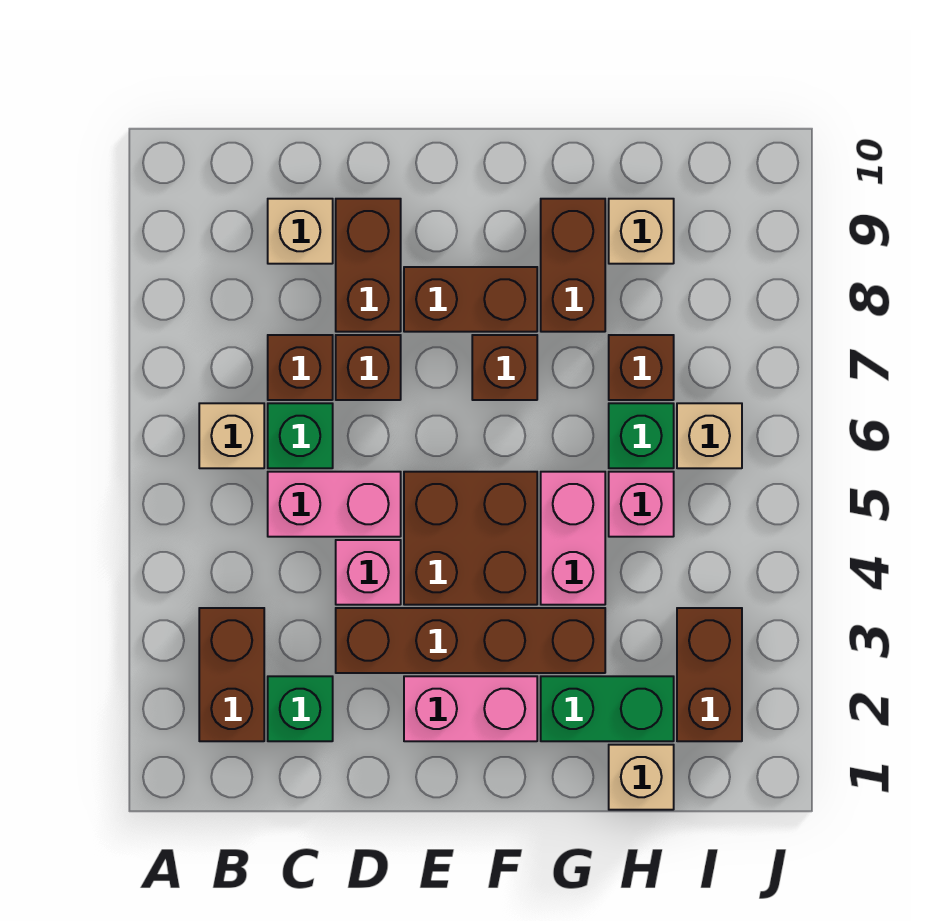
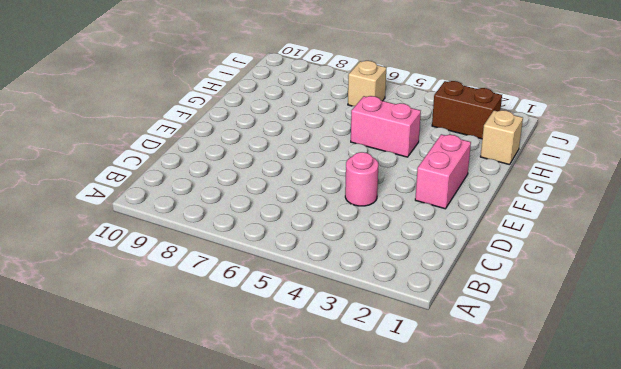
pink 1x1 round brick [345,152,378,206] -> pink 1x1 brick [336,540,401,605]
none -> brown 1x2 brick [199,608,264,741]
none -> tan 1x1 brick [199,403,264,468]
none -> green 1x1 brick [268,676,333,741]

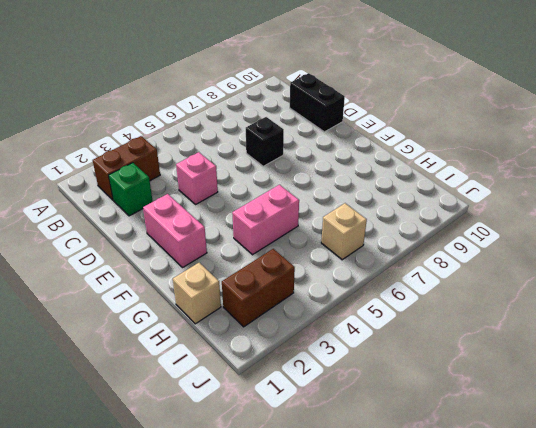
black 1x2 brick [290,73,345,132] -> none
black 1x1 brick [246,117,284,166] -> brown 1x1 brick [336,335,401,400]
none -> tan 1x1 brick [199,403,264,468]
none -> pink 1x2 brick [268,472,401,537]
none -> green 1x1 brick [268,403,333,468]

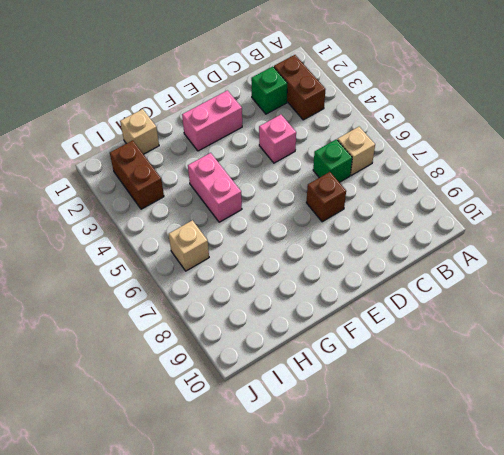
none -> pink 1x2 brick [268,472,401,537]
none -> brown 1x1 brick [268,335,333,400]
none -> tan 1x1 brick [268,199,333,264]

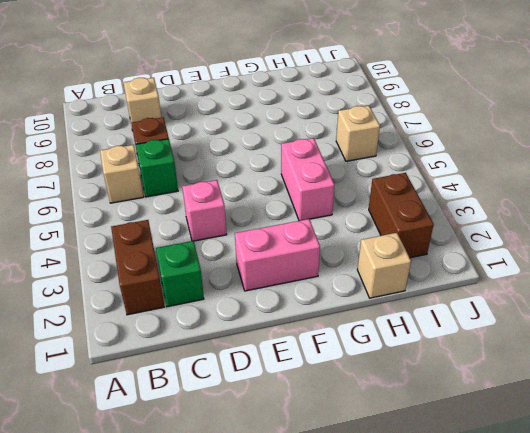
none -> pink 1x2 brick [268,472,401,537]
none -> brown 1x4 brick [336,608,605,673]
none -> brown 1x1 brick [336,335,401,400]

